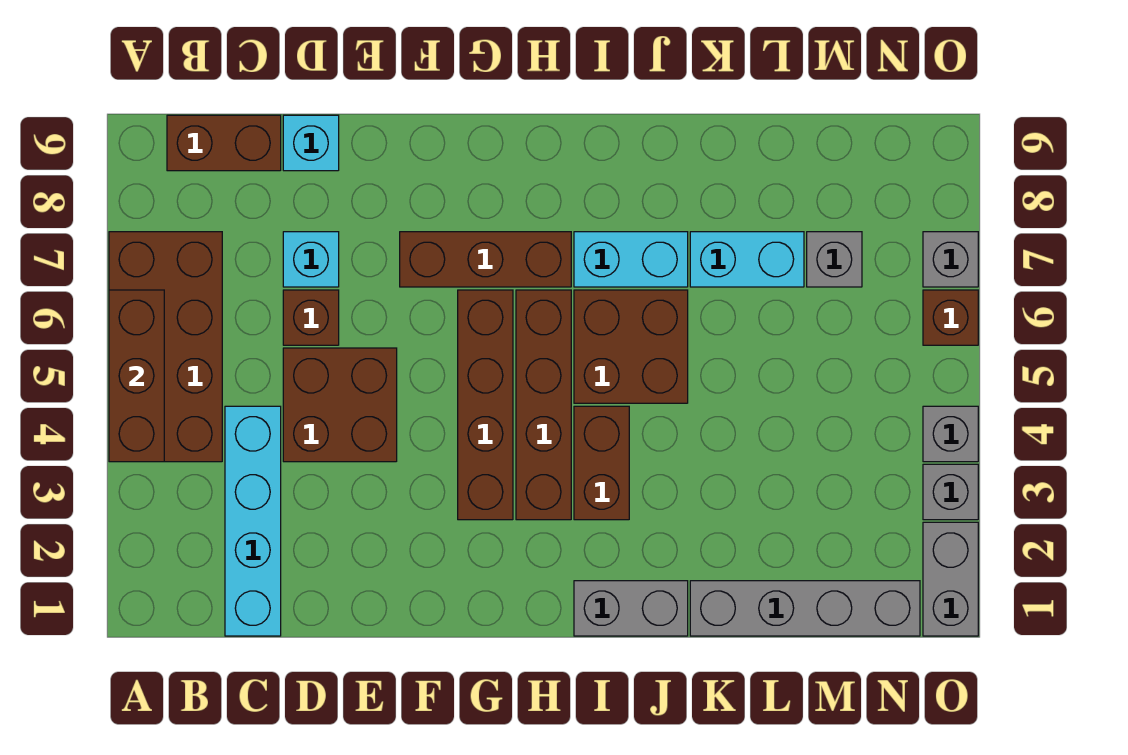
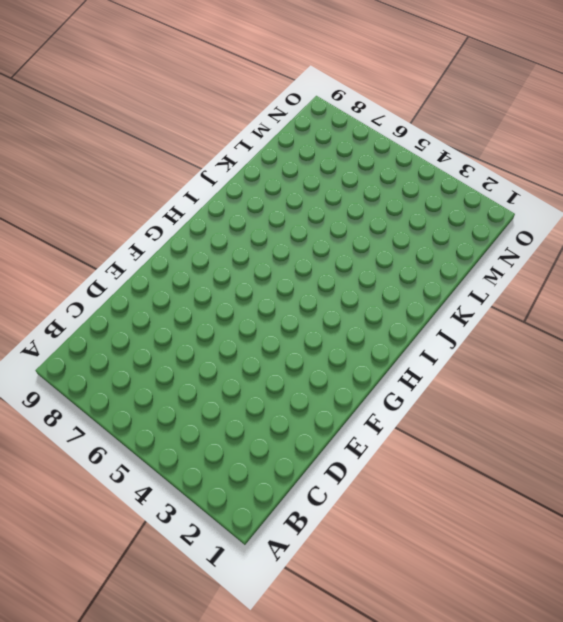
none -> brown 2x4 brick [109,232,222,462]
none -> brown 1x2 brick [167,115,281,171]
none -> cyan 1x4 brick [225,406,281,636]

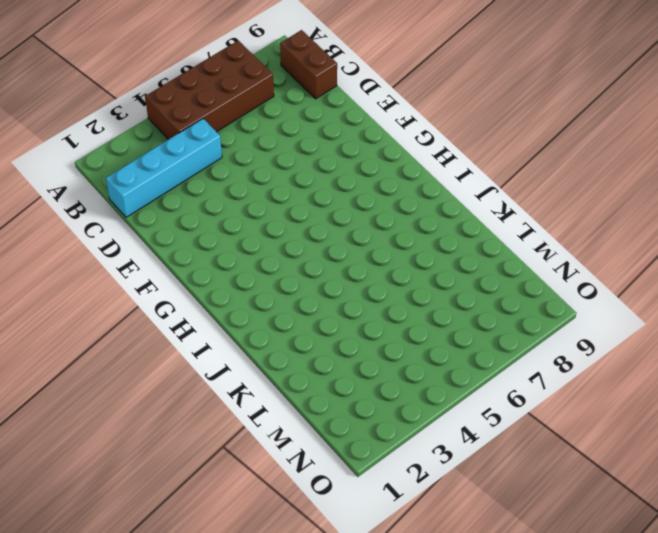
none -> brown 2x2 brick [283,348,397,462]
none -> brown 1x1 brick [283,290,339,345]
none -> cyan 1x1 brick [283,232,339,287]

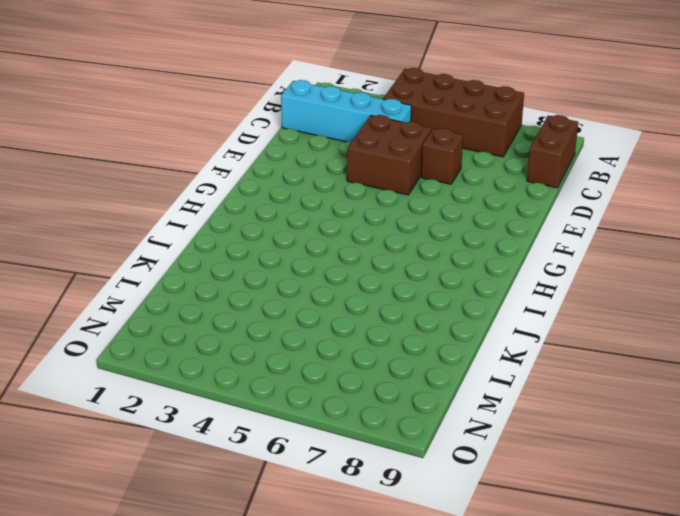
none -> cyan 1x1 brick [283,232,339,287]
none -> cyan 1x1 brick [283,115,339,171]
none -> brown 1x3 brick [400,232,571,287]

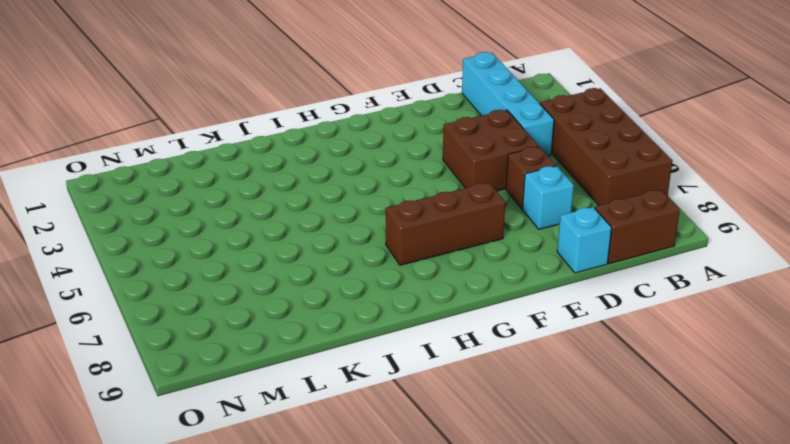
none -> brown 1x4 brick [458,290,513,520]
none -> brown 1x4 brick [516,290,571,520]
none -> grey 1x2 brick [574,581,688,636]

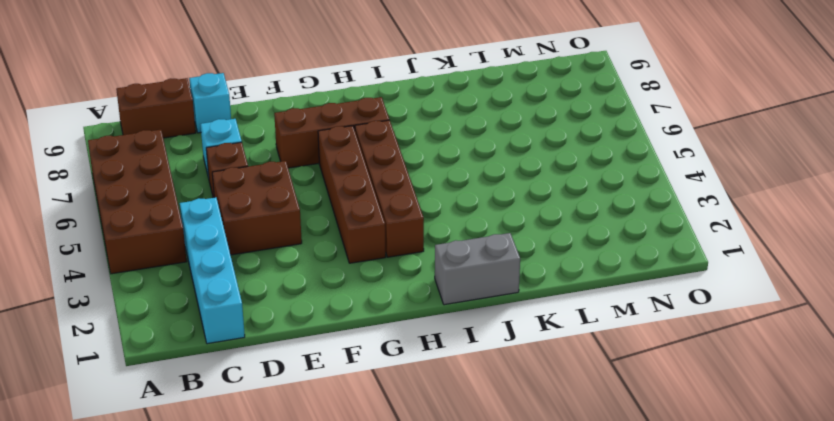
none -> brown 1x2 brick [574,406,629,520]
none -> brown 2x2 brick [574,290,688,403]
none -> cyan 1x2 brick [574,232,688,287]

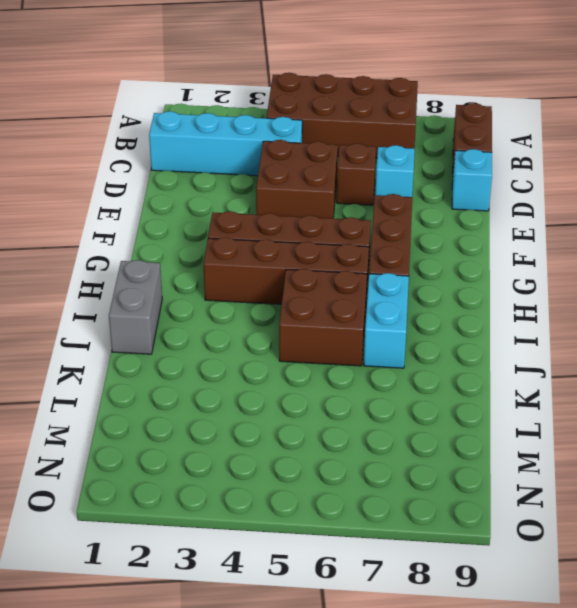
none -> brown 1x2 brick [574,406,629,520]
none -> grey 1x4 brick [690,581,920,636]
none -> cyan 1x2 brick [690,232,804,287]

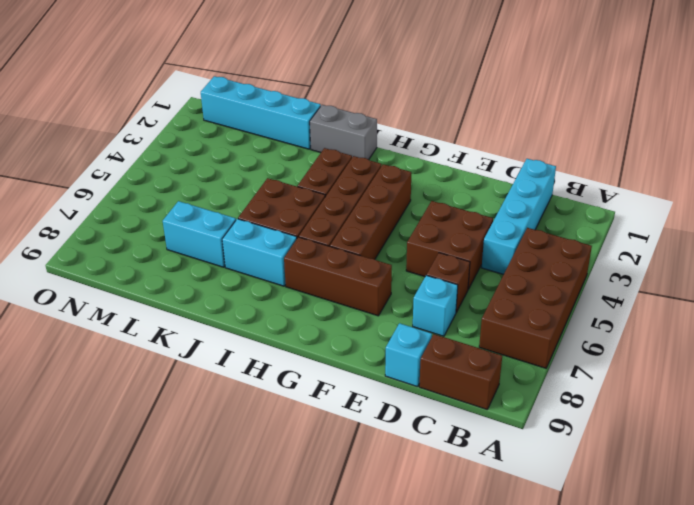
cyan 1x4 brick [201,76,321,149] -> grey 1x4 brick [690,581,920,636]
none -> grey 1x1 brick [807,232,862,287]
none -> grey 1x2 brick [923,522,978,636]
none -> grey 1x1 brick [923,464,978,520]

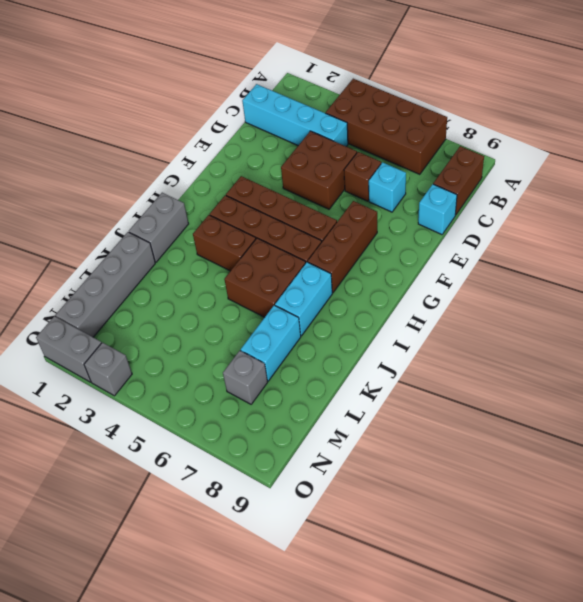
none -> grey 1x1 brick [923,406,978,462]
none -> brown 1x1 brick [923,290,978,345]
none -> grey 1x1 brick [923,232,978,287]

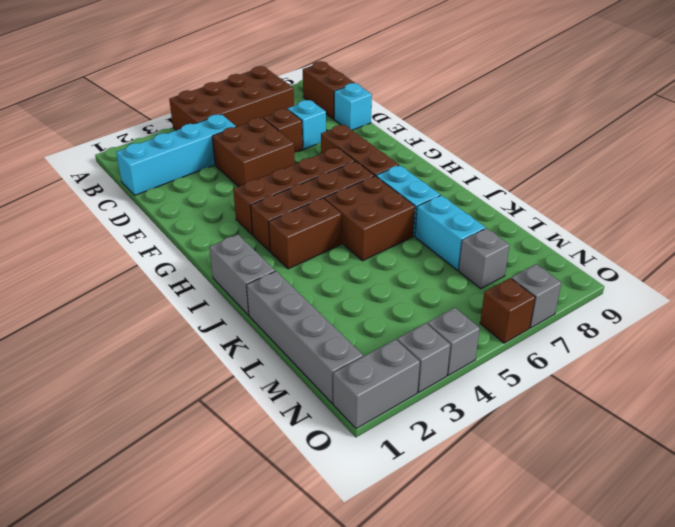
none -> brown 1x3 brick [109,290,164,462]

